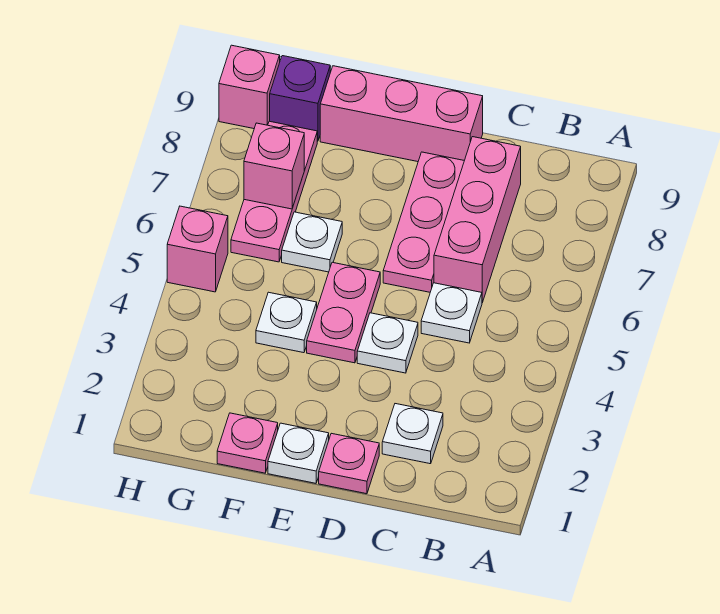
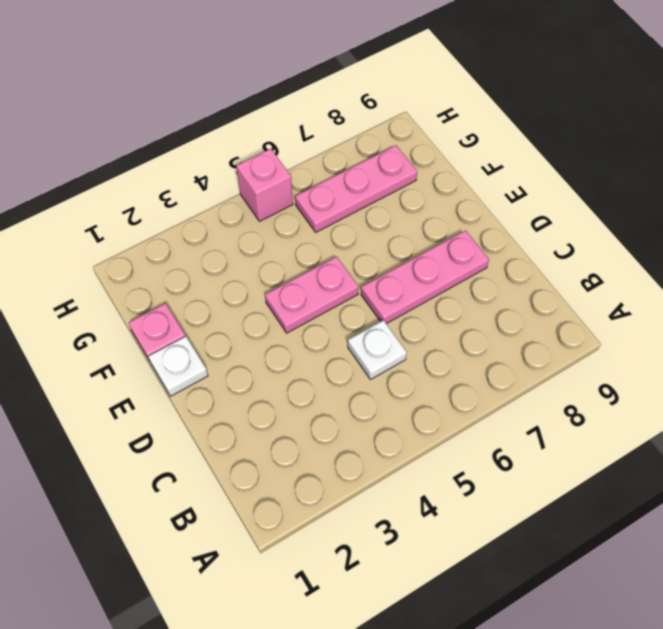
none -> white 1x1 plate [382,404,443,464]
none -> pink 1x3 brick [434,137,521,303]
none -> pink 1x1 plate [319,433,379,494]

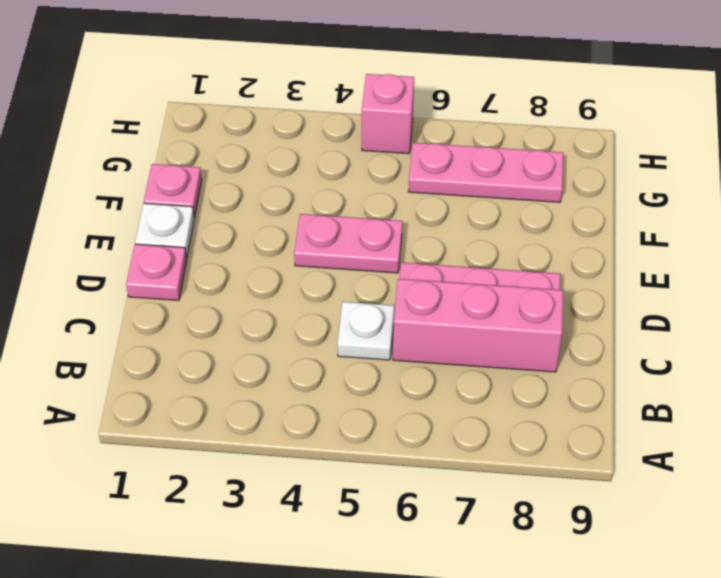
none -> white 1x1 plate [382,404,443,464]
none -> white 1x1 plate [357,313,418,373]
none -> pink 1x3 brick [320,66,483,162]

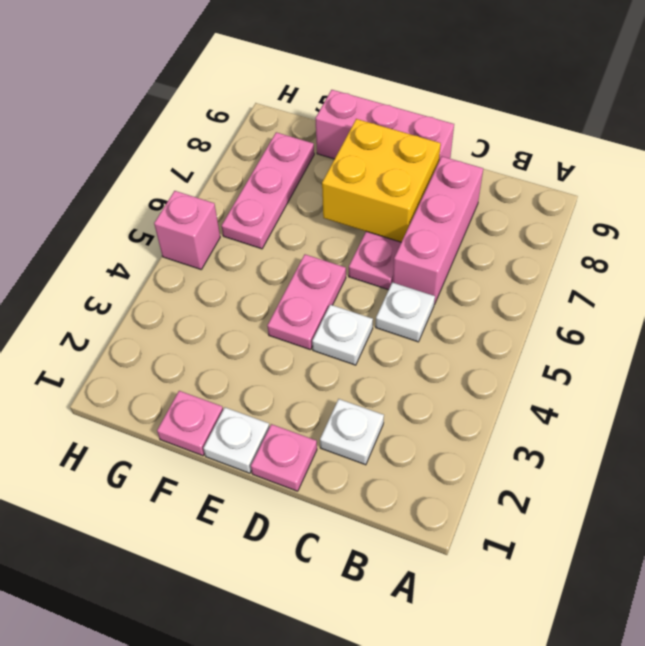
yellow 2x2 brick [322,119,441,242] -> none
none -> white 1x1 plate [256,292,317,353]
none -> white 1x1 plate [282,212,342,272]
none -> purple 1x1 brick [270,56,330,141]

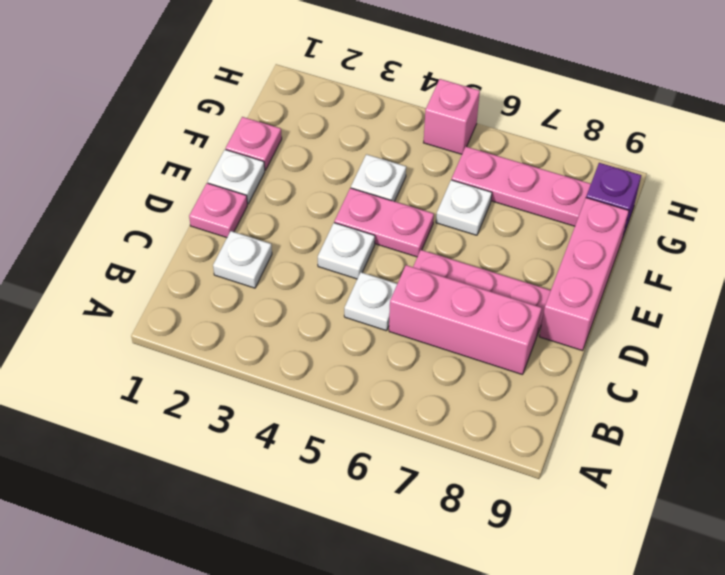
none -> pink 1x1 brick [219,45,280,129]
none -> pink 1x1 brick [244,123,304,209]

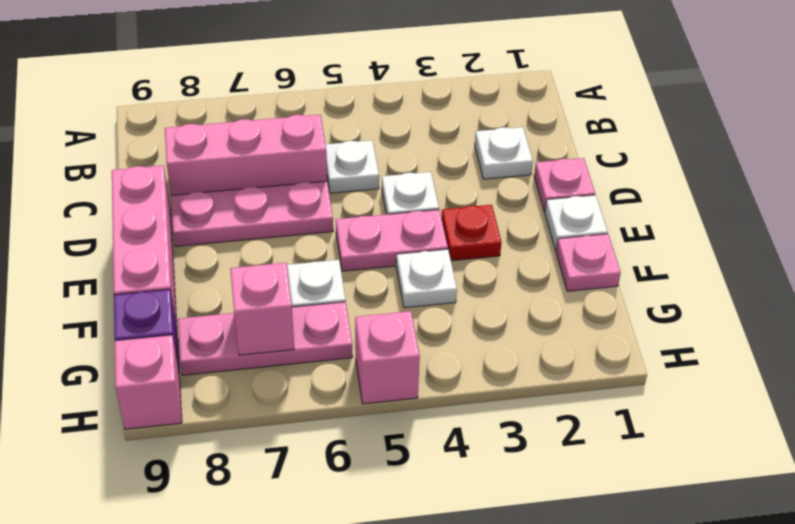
red 1x1 plate [442,205,502,261] -> none

